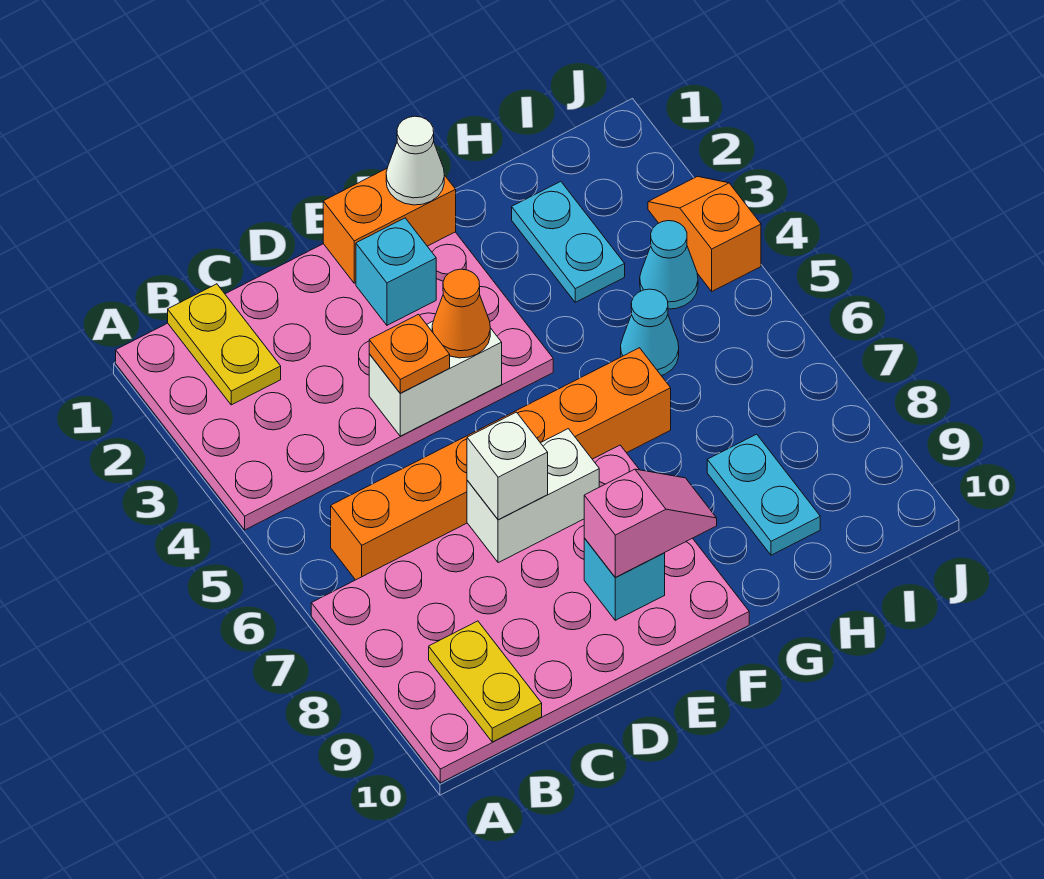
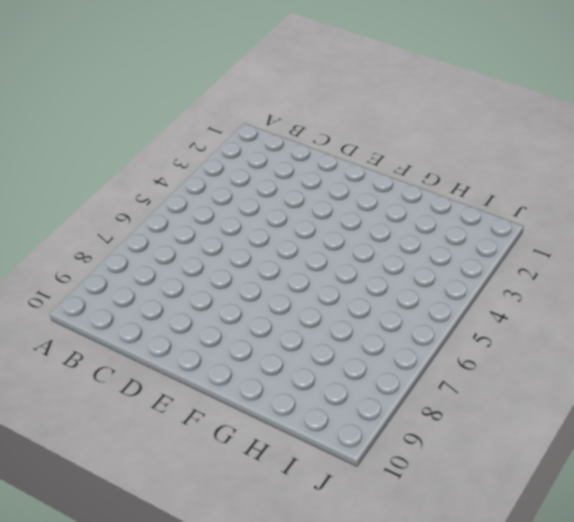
none -> pink 4x6 plate [116,232,553,530]
none -> pink 4x6 plate [311,445,749,783]
none -> orange 1x6 brick [331,348,671,580]

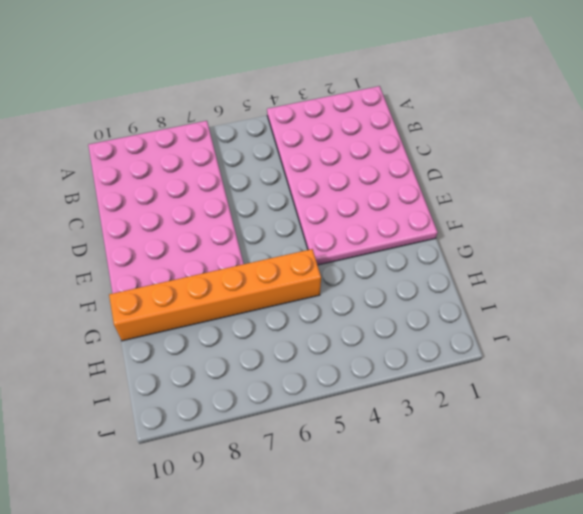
orange 1x6 brick [109,249,321,341] -> orange 1x6 brick turned to [331,348,671,580]
none -> cyan 1x2 plate [512,181,625,302]
none -> cyan 1x1 cone [621,289,679,376]
none -> cyan 1x2 plate [707,434,820,555]

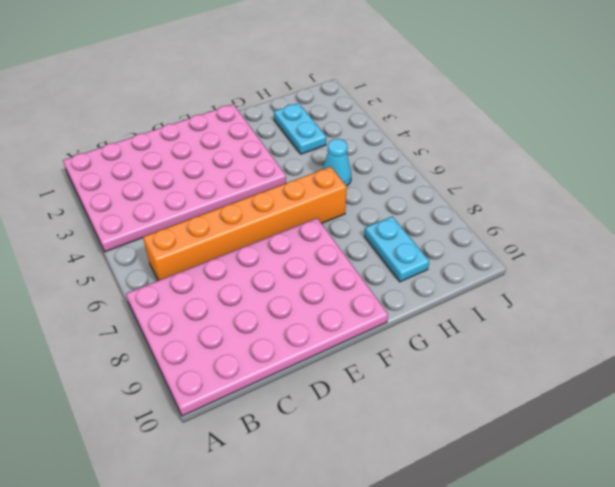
none -> cyan 1x1 cone [640,221,698,309]
none -> orange 1x2 slope [648,177,761,291]
none -> yellow 1x2 plate [168,284,281,405]

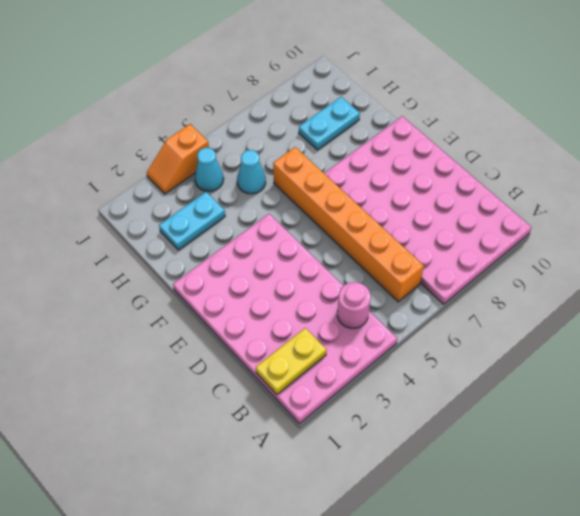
pink 1x1 round brick [337,282,371,328] -> none
none -> yellow 1x2 plate [429,621,542,742]
none -> white 1x2 brick [369,321,502,436]
none -> white 1x2 brick [467,429,599,563]

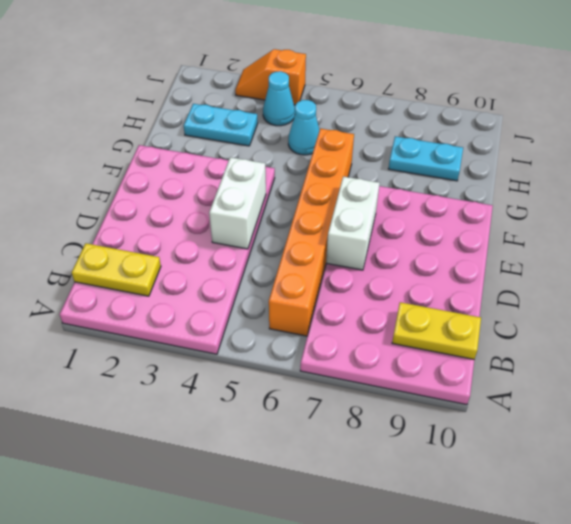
none -> orange 1x2 brick [323,169,456,283]
none -> cyan 1x1 brick [356,218,436,325]
none -> cyan 1x1 brick [584,538,665,620]

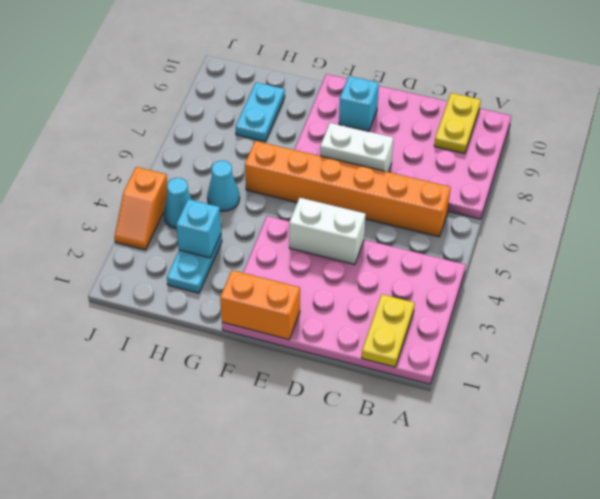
cyan 1x1 brick [176,199,221,258] -> cyan 1x1 brick moved to [356,218,436,325]
none -> orange 1x1 plate [369,314,450,393]
none -> white 1x1 brick [467,412,548,520]
none -> orange 1x1 cone [432,269,490,358]

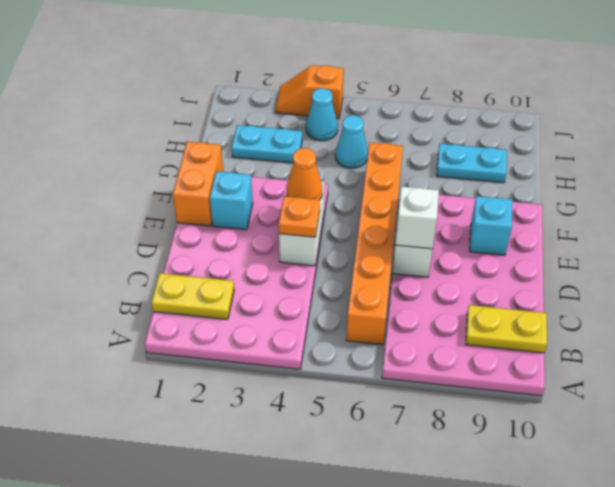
none -> pink 1x2 slope [584,469,717,577]
none -> white 1x1 cone [386,116,444,205]

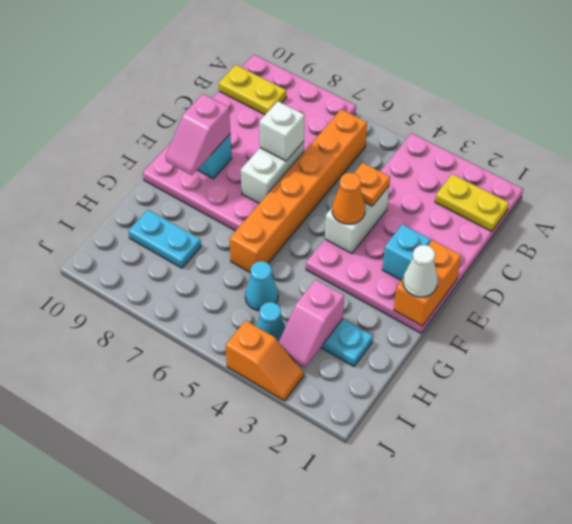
pink 1x2 slope [279,280,344,368] -> none

